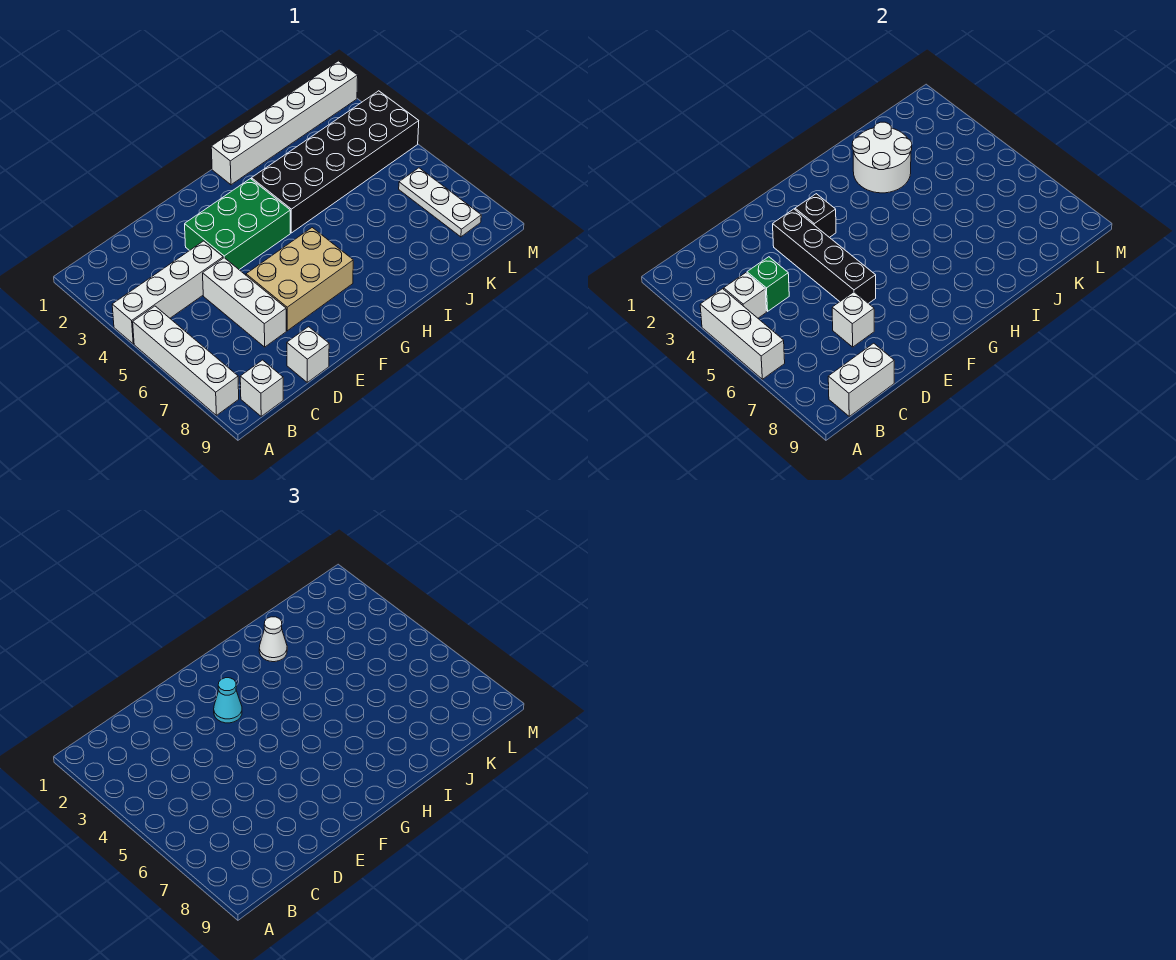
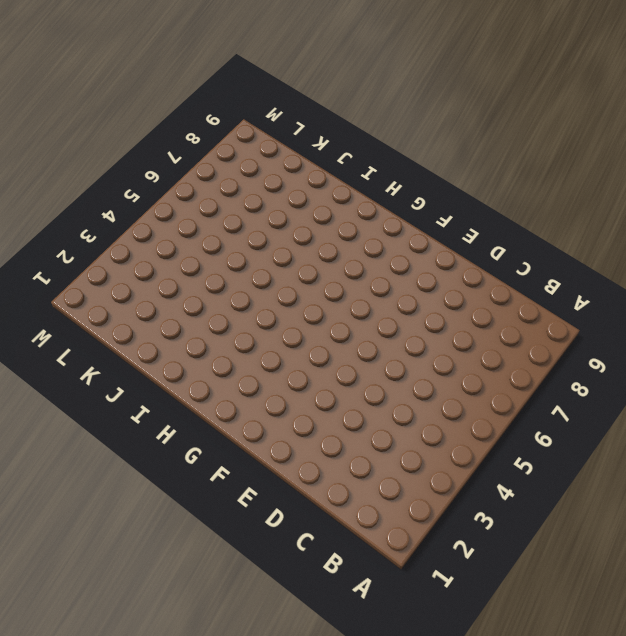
none -> white 1x4 brick [112,241,223,344]
none -> white 1x4 brick [133,306,239,415]
none -> white 1x1 brick [240,360,283,416]

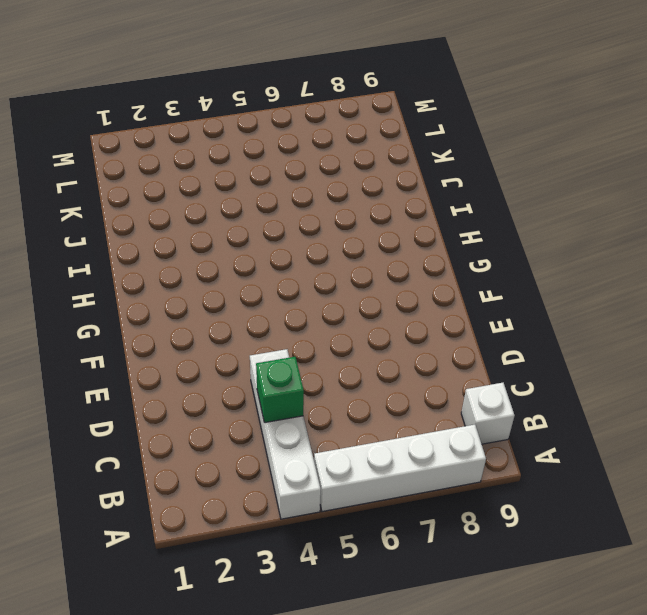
none -> white 1x3 brick [203,258,286,347]
none -> white 1x1 brick [287,327,329,382]
none -> green 2x3 brick [185,179,290,270]

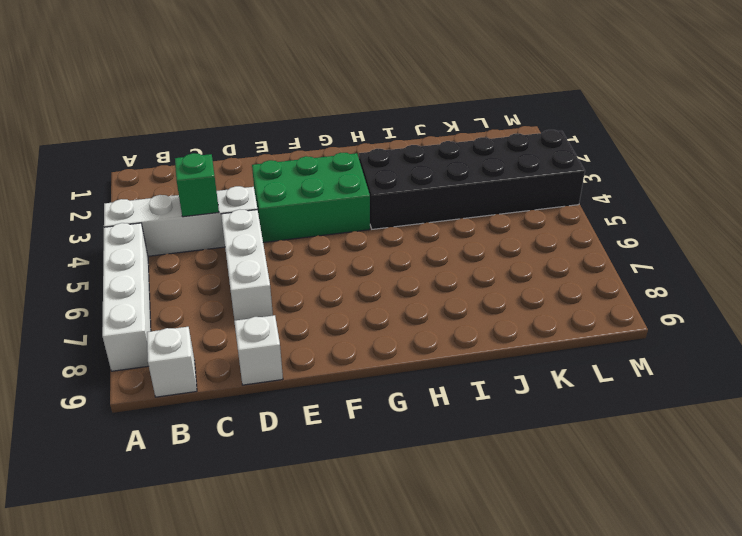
none -> tan 2x3 brick [246,228,353,331]
none -> white 1x6 brick [211,61,358,185]
none -> white 1x3 plate [399,168,481,237]

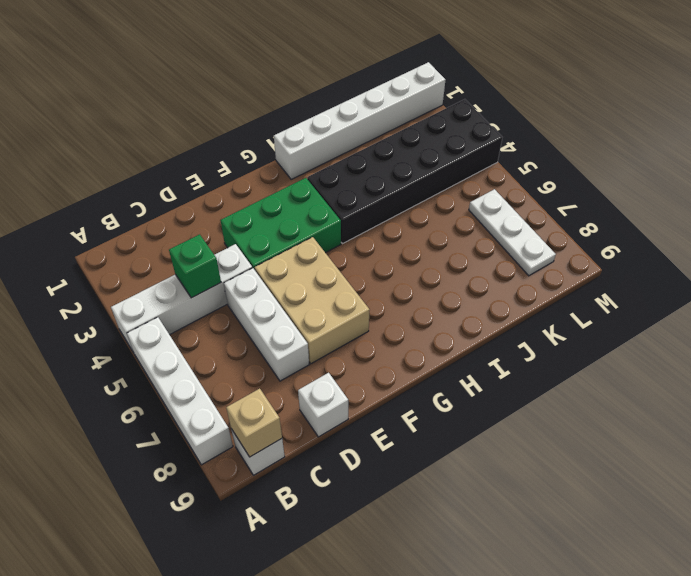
tan 1x1 brick [226,389,282,457] -> white 1x2 brick [828,343,894,416]
tan 2x3 brick [255,237,369,364] -> tan 2x3 brick turned to [246,228,353,331]
none -> white 1x3 brick [700,289,785,379]
none -> white 1x1 brick [724,273,766,318]
none -> white 1x1 brick [832,292,874,347]

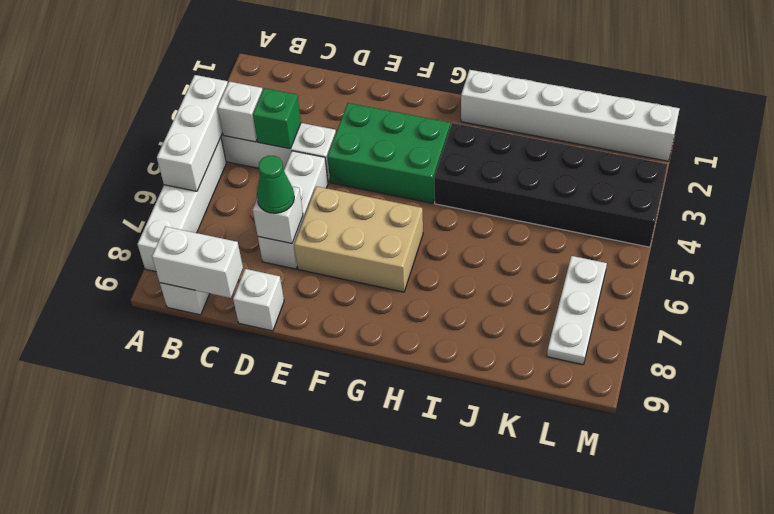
green 1x1 cone [257,156,294,213] -> none
none -> black 1x4 brick [773,209,876,304]
none -> black 1x1 brick [795,194,836,238]
none -> white 2x2 round brick [852,122,912,193]

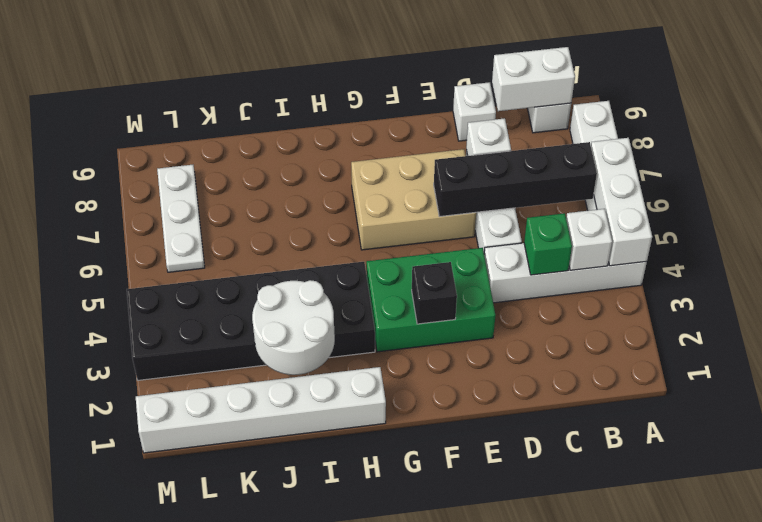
black 1x4 brick [434,142,597,217] -> black 1x4 brick turned to [773,209,876,304]
none -> cyan 1x1 cone [214,678,242,723]
none -> white 1x1 cone [259,617,287,662]

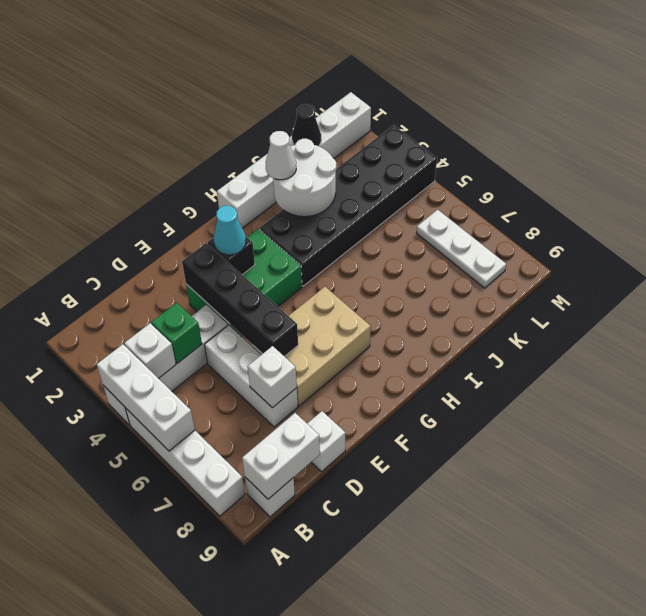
black 1x1 cone [292,104,321,146] -> none

